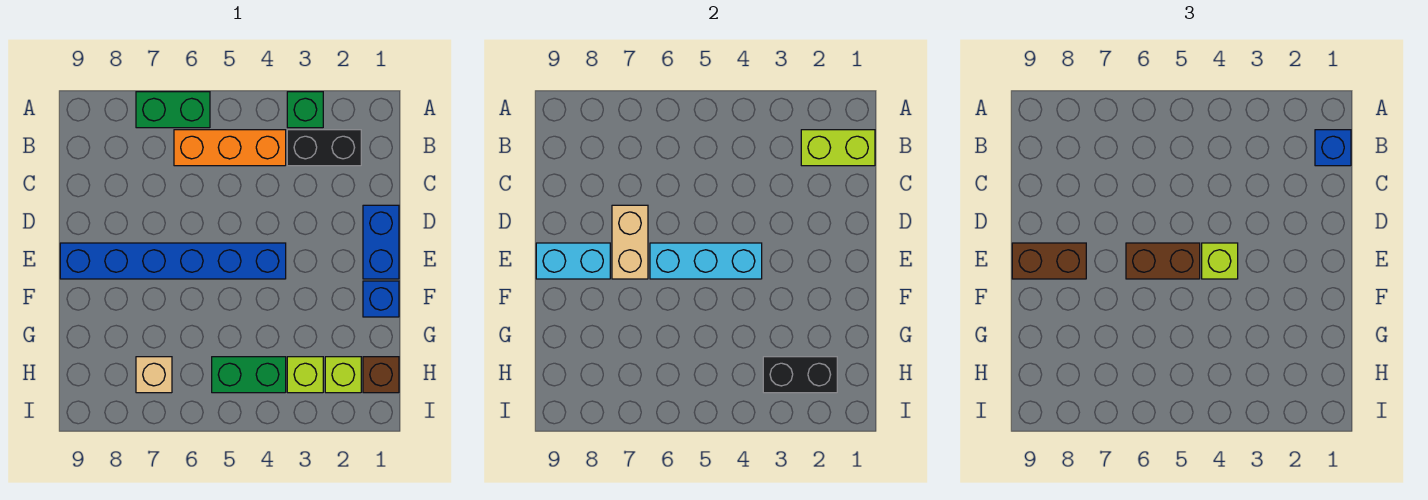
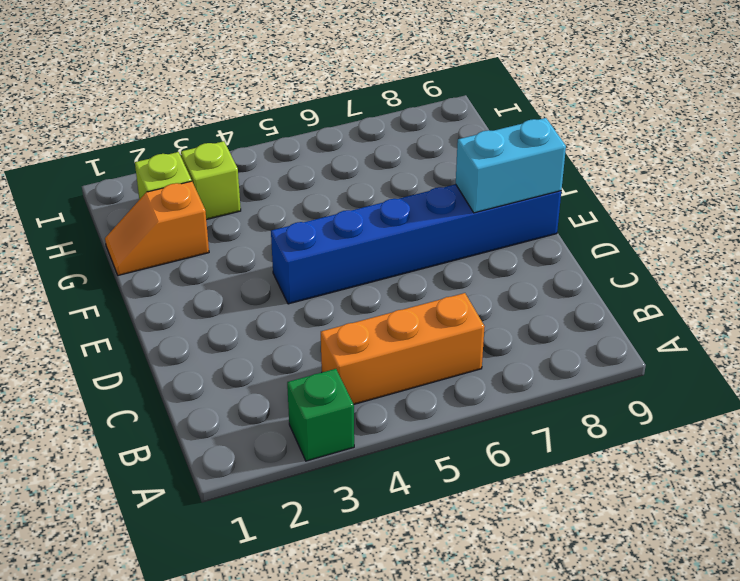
orange 1x2 slope [105,181,209,275] -> none
none -> green 1x2 brick [136,92,210,128]
none -> black 1x2 brick [287,130,361,166]
none -> blue 1x2 brick [363,205,399,279]

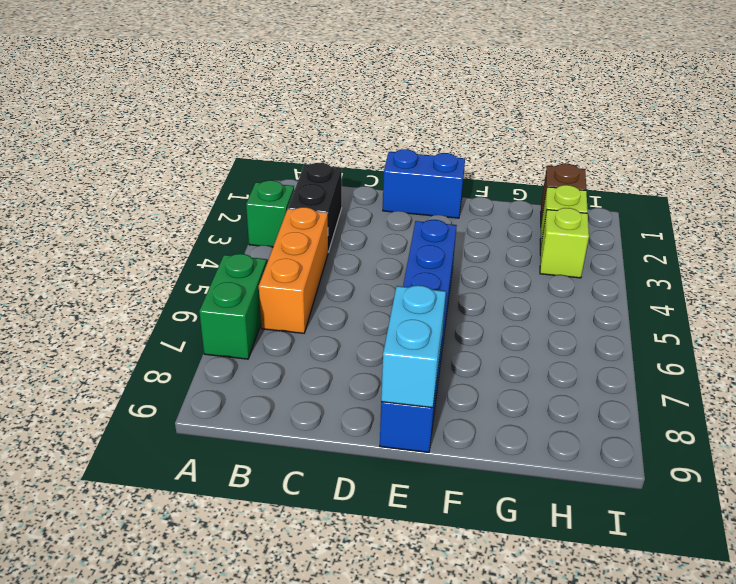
none -> blue 1x1 brick [363,281,399,317]
none -> green 1x2 brick [212,357,286,393]
none -> tan 1x1 brick [136,357,172,393]

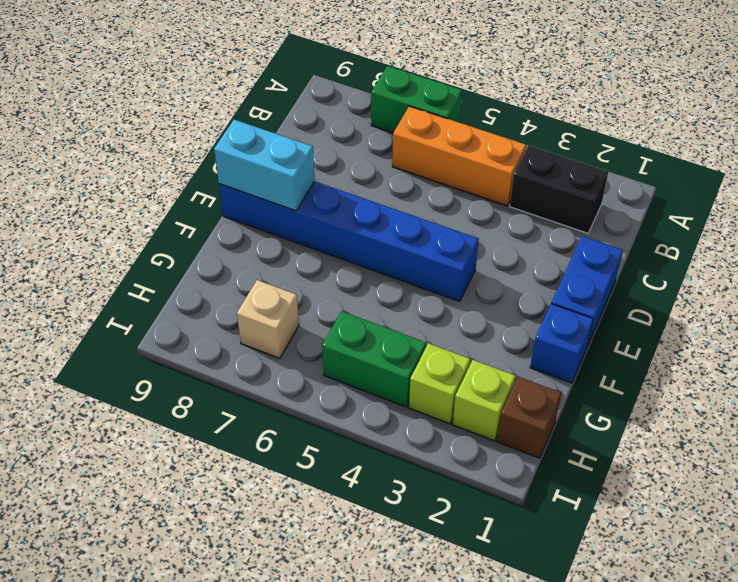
none -> green 1x1 brick [287,92,323,128]
none -> lime 1x2 brick [801,130,875,166]
none -> tan 1x2 brick [612,205,648,279]

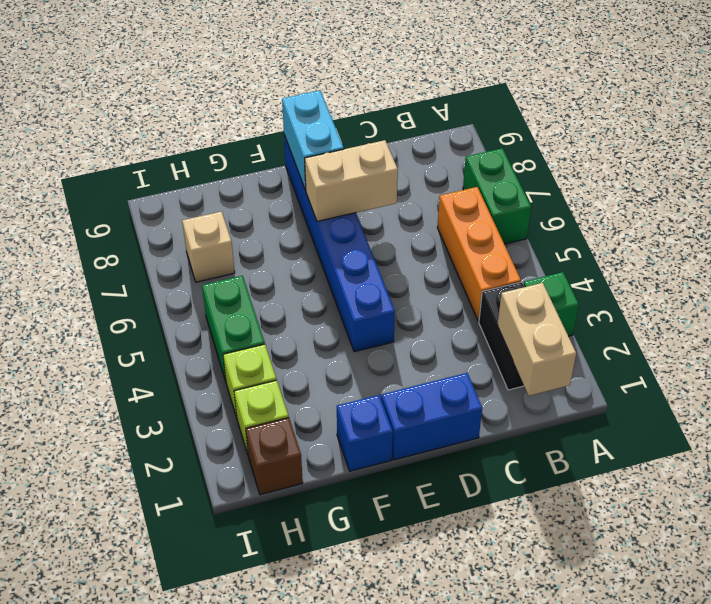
tan 1x2 brick [497,283,576,396] -> lime 1x2 brick [801,130,875,166]
none -> cyan 1x3 brick [650,243,762,279]
none -> black 1x2 brick [763,357,837,393]
none -> blue 1x1 brick [1315,130,1351,166]

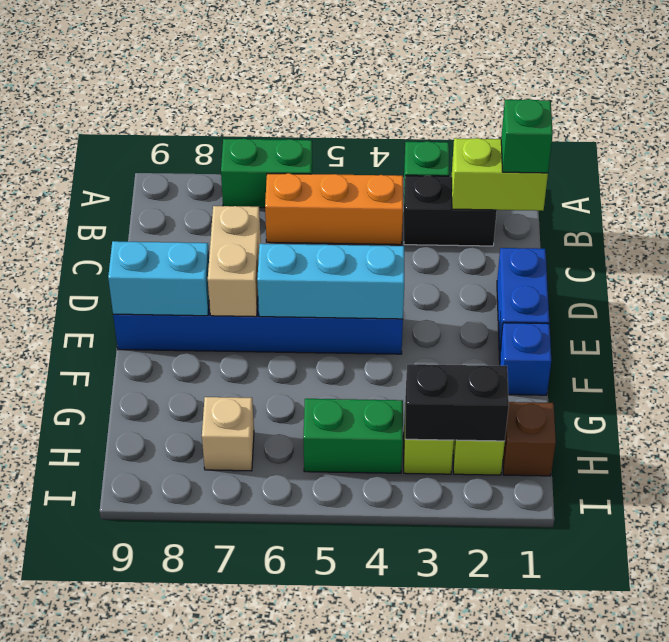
green 1x1 brick [501,99,553,173] -> blue 1x1 brick [1315,130,1351,166]
none -> lime 1x1 brick [1202,243,1238,279]
none -> brown 1x2 brick [1126,243,1200,279]
none -> brown 1x2 brick [1012,243,1086,279]

